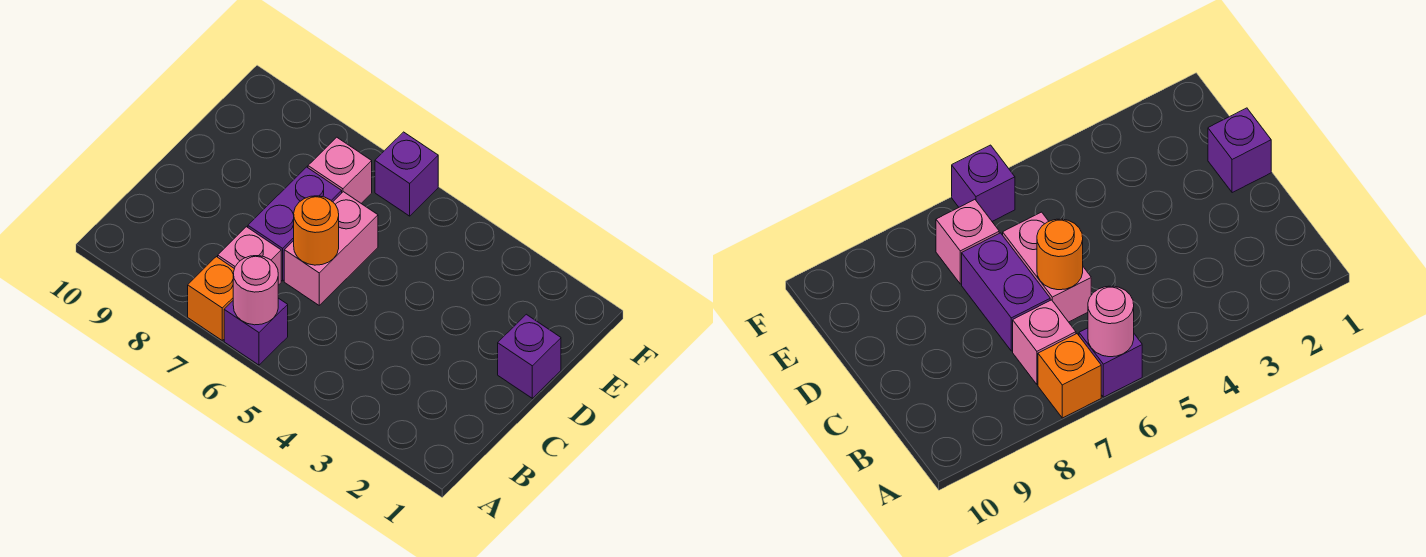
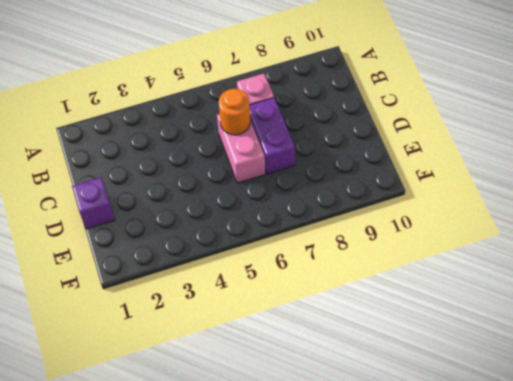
none -> purple 1x1 brick [224,298,288,365]
none -> orange 1x1 brick [188,257,234,340]

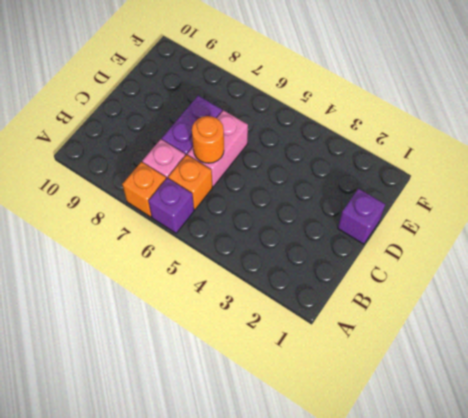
orange 1x1 brick [168,155,212,210] -> none
none -> pink 1x1 brick [308,137,372,203]
none -> purple 1x1 brick [375,132,438,216]

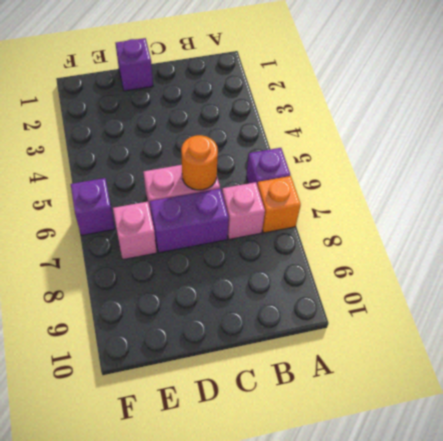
none -> pink 1x1 round brick [233,256,278,325]

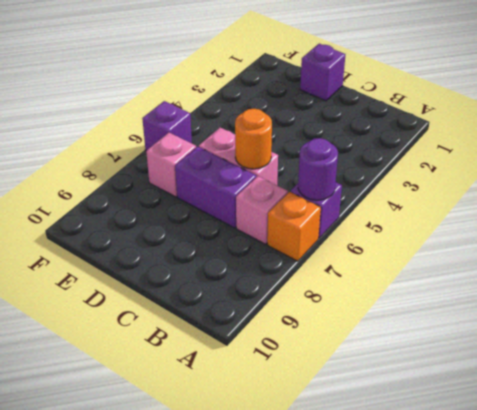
purple 1x1 round brick [298,138,338,200] -> pink 1x1 round brick [233,256,278,325]

